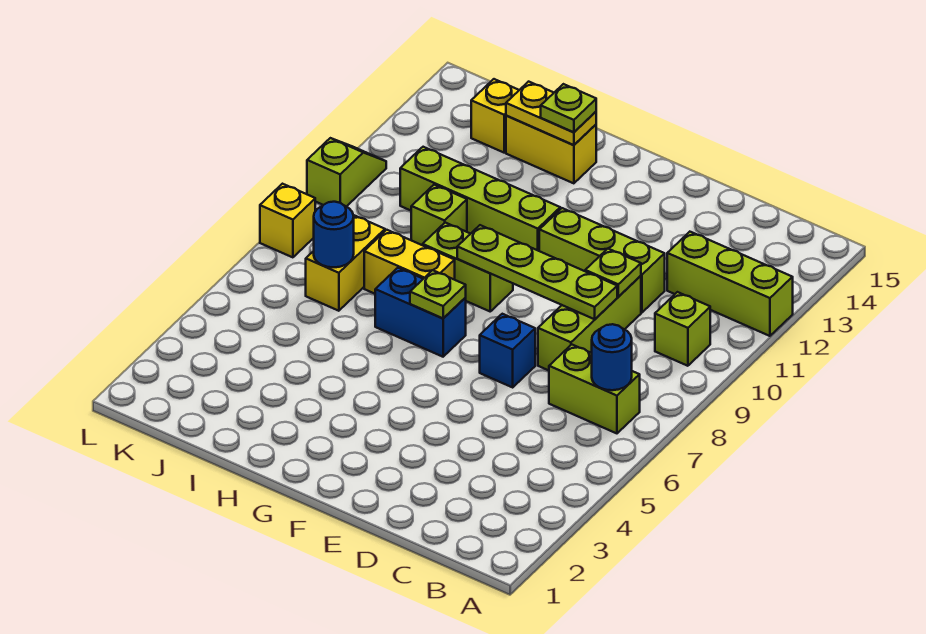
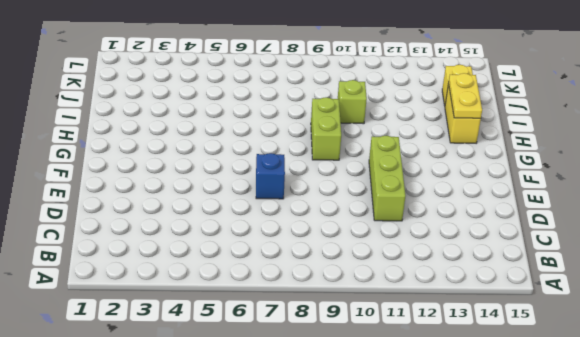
none -> lime 1x3 brick [667,232,793,336]
none -> lime 1x2 brick [549,344,640,433]
none -> lime 1x1 brick [655,292,710,366]

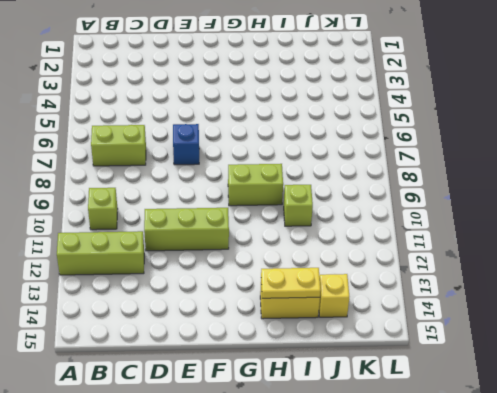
none -> lime 1x3 brick [538,276,641,370]
none -> blue 1x2 brick [375,268,466,357]
none -> lime 1x4 brick [400,147,560,251]

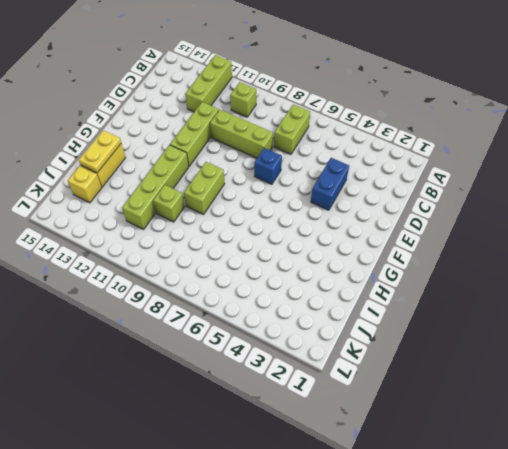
blue 1x2 brick [311,158,349,210] -> blue 1x2 brick moved to [375,268,466,357]
none -> yellow 1x2 brick [364,230,455,294]
none -> yellow 1x2 brick [306,215,385,311]
none -> yellow 1x1 brick [260,184,315,257]

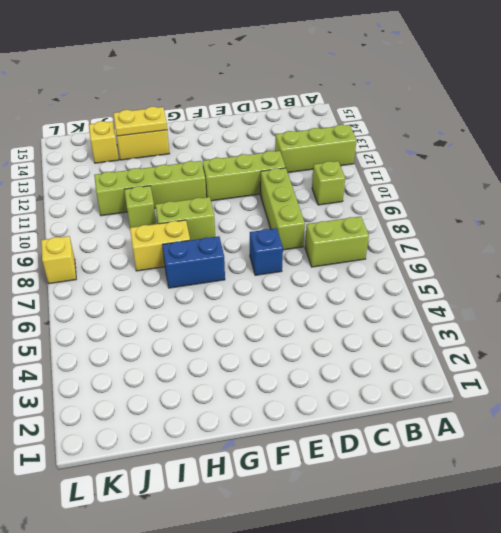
none -> yellow 1x2 brick [306,215,385,311]
none -> lime 1x2 slope [307,138,386,207]
none -> blue 1x1 round brick [592,324,632,390]

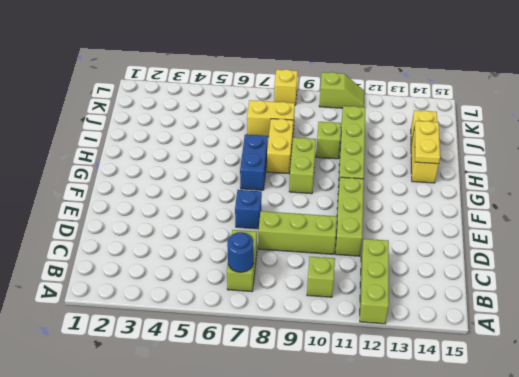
none -> lime 1x4 plate [457,225,617,319]
none -> lime 1x1 plate [585,249,641,297]
none -> lime 1x1 plate [410,270,466,318]

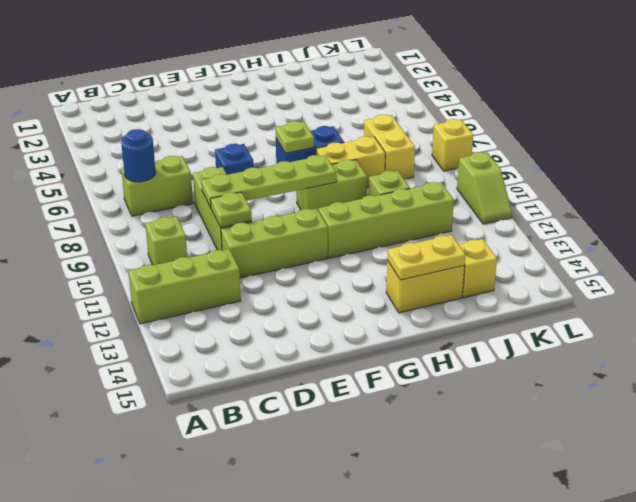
none -> blue 1x1 round brick [314,202,354,267]
none -> lime 1x1 plate [541,84,596,132]

